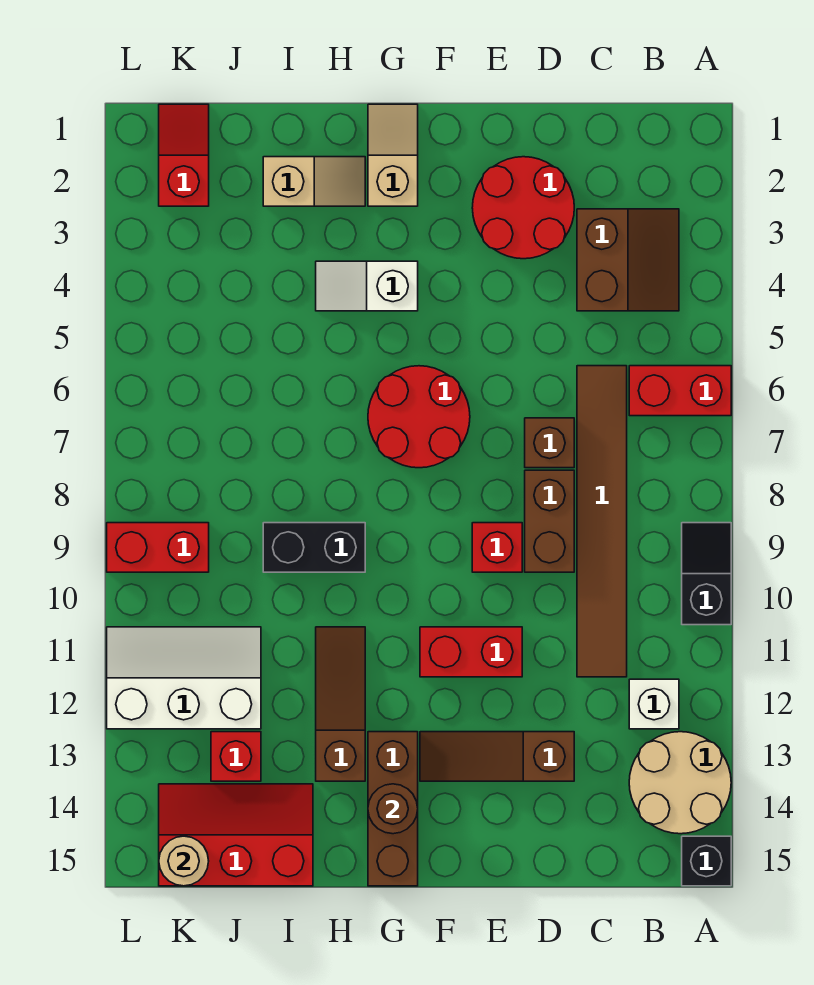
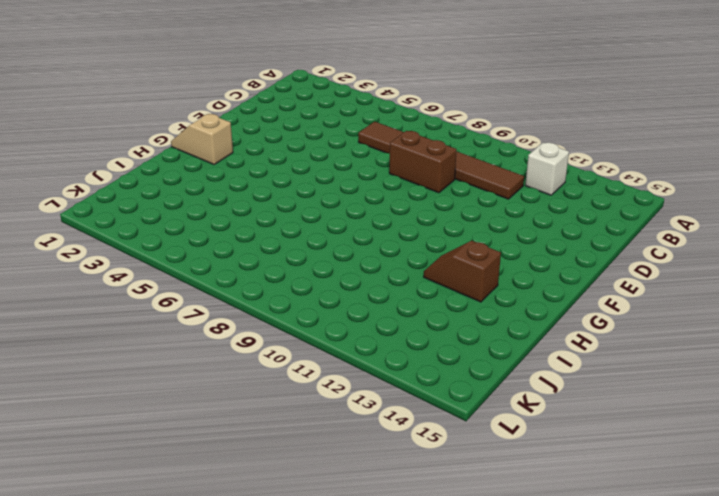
brown 1x2 slope [424,241,501,302] -> brown 1x3 slope [316,627,365,781]
none -> red 1x2 brick [629,366,731,416]
none -> black 1x2 slope [682,523,731,625]
none -> tan 2x2 round brick [629,732,731,834]

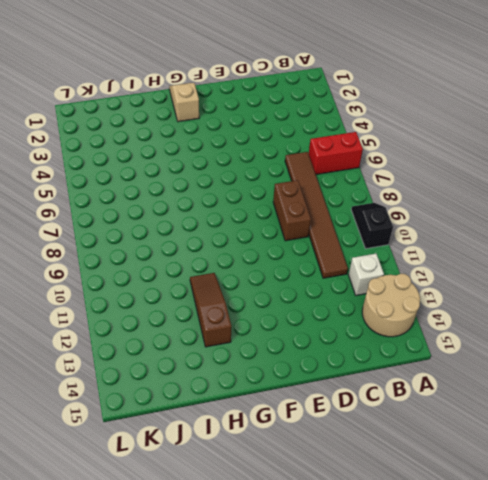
none -> black 1x1 brick [682,836,731,886]
none -> brown 2x2 slope [577,209,679,311]
none -> red 2x2 round brick [472,157,574,259]

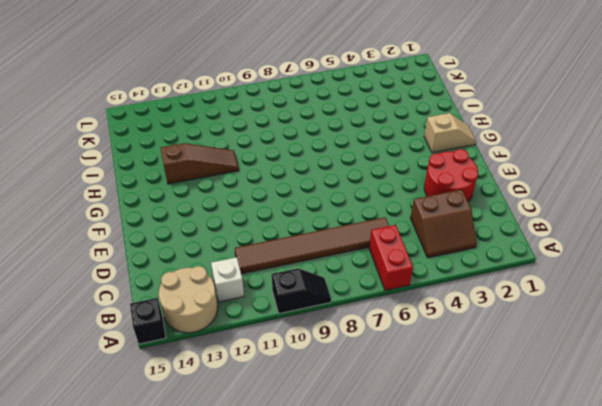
none -> brown 1x1 brick [525,418,574,468]
none -> brown 1x2 brick [525,470,574,572]
none -> brown 1x3 slope [420,732,574,781]

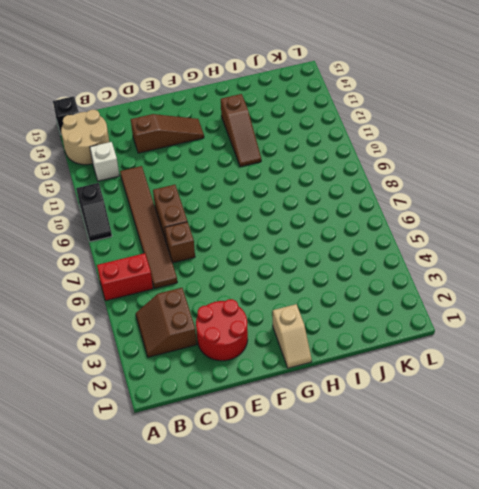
none -> red 1x1 brick [472,523,522,572]
none -> red 1x2 brick [420,627,522,677]
none -> red 2x2 round brick [368,366,470,468]

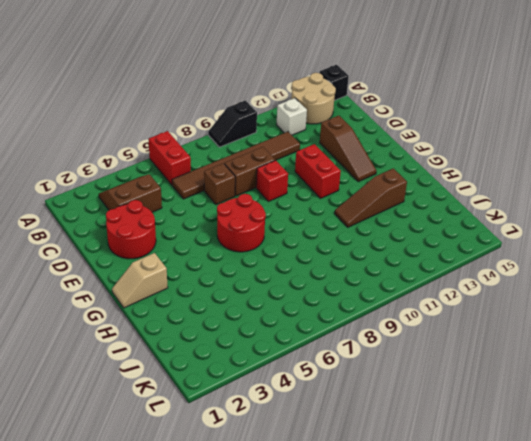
none -> white 1x2 slope [316,261,418,311]
none -> brown 1x3 brick [368,732,418,886]
none -> tan 1x2 slope [263,157,365,206]

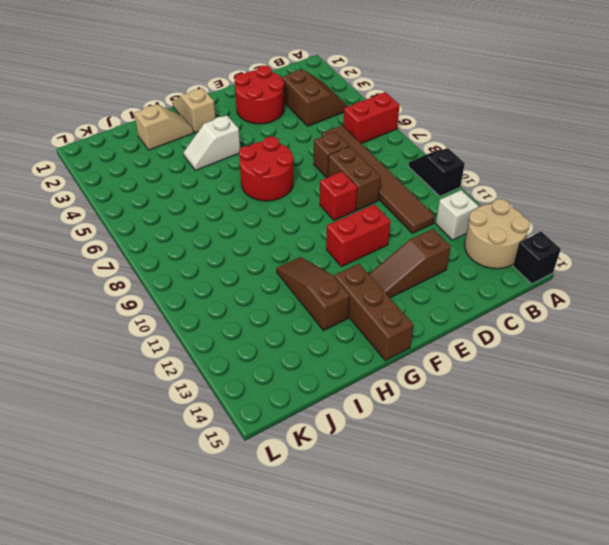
none -> black 1x2 brick [263,523,365,572]
none -> red 2x3 slope [159,784,313,886]
none -> white 2x3 slope [107,627,261,729]

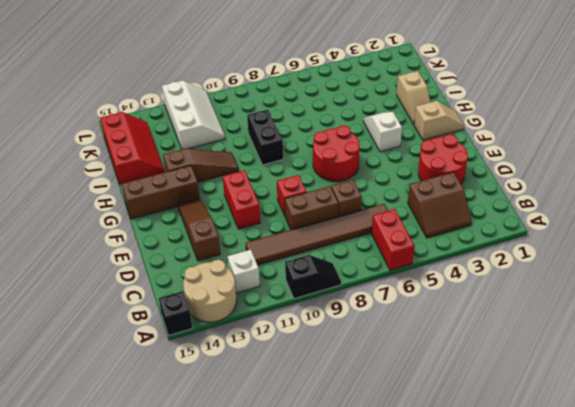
none -> red 1x1 brick [211,732,261,781]
none -> red 1x2 slope [159,104,209,206]
none -> red 1x2 brick [107,523,209,572]

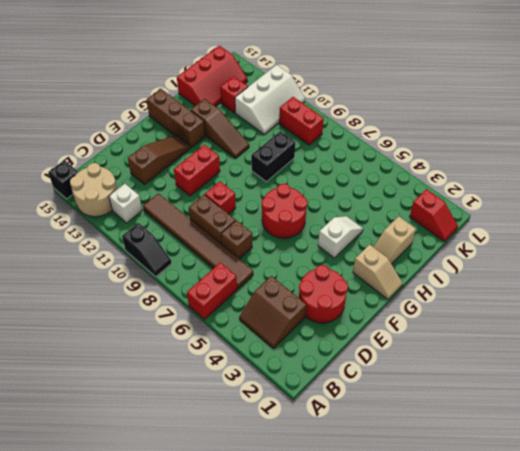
red 1x2 brick [279,97,324,145] -> red 1x2 brick turned to [107,523,209,572]
none -> brown 1x1 round brick [368,784,418,834]
none -> tan 1x1 round brick [159,836,209,886]

